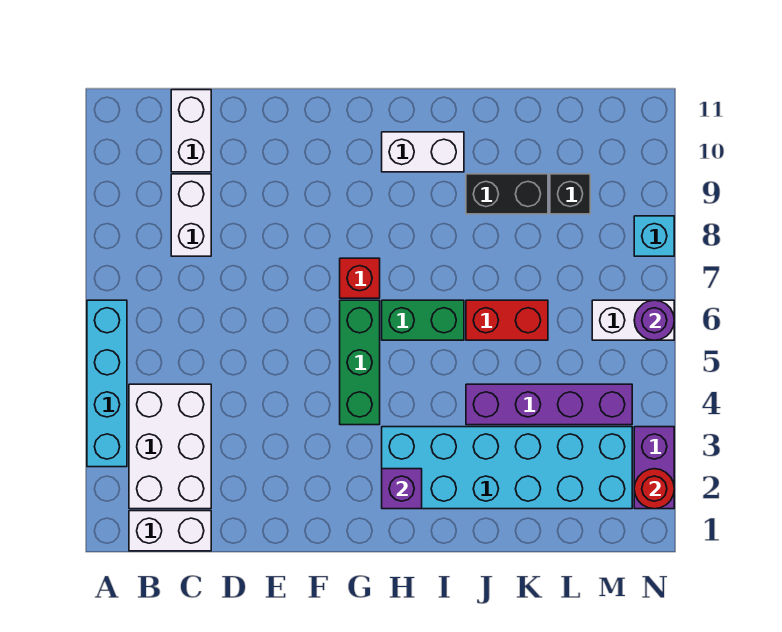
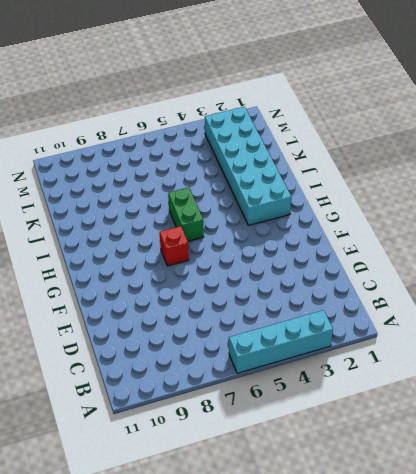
none -> white 1x2 brick [129,511,211,551]
none -> white 2x3 brick [129,384,211,509]
none -> white 1x2 brick [171,174,211,256]

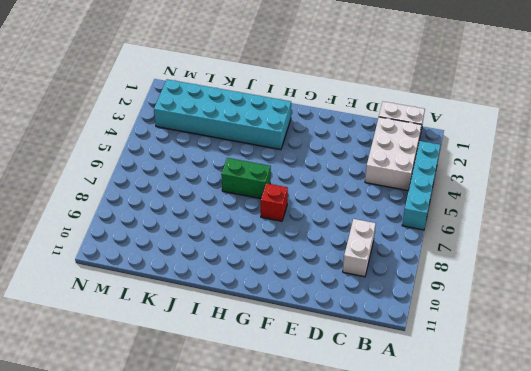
none -> white 1x2 brick [171,90,211,172]
none -> green 1x3 brick [340,300,380,425]
none -> white 1x2 brick [382,132,464,172]

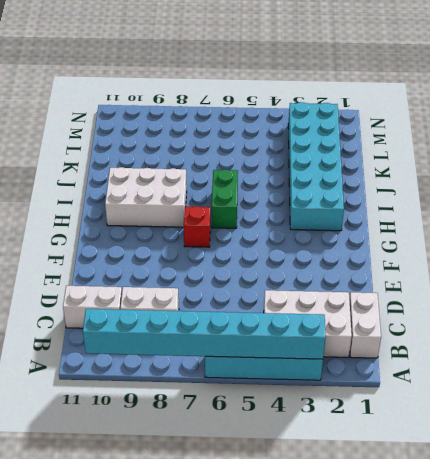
cyan 1x8 brick [83,309,326,359] -> none
white 2x3 brick [105,167,187,227] -> white 1x2 brick [382,132,464,172]
none -> green 1x3 brick [340,300,380,425]
none -> purple 1x4 brick [466,384,632,425]
none -> red 1x2 brick [466,300,548,340]

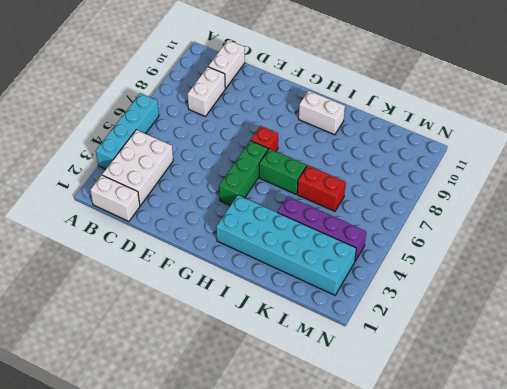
none -> black 1x2 brick [466,174,548,214]
none -> black 1x1 brick [550,174,590,214]
none -> white 1x2 brick [592,300,674,340]

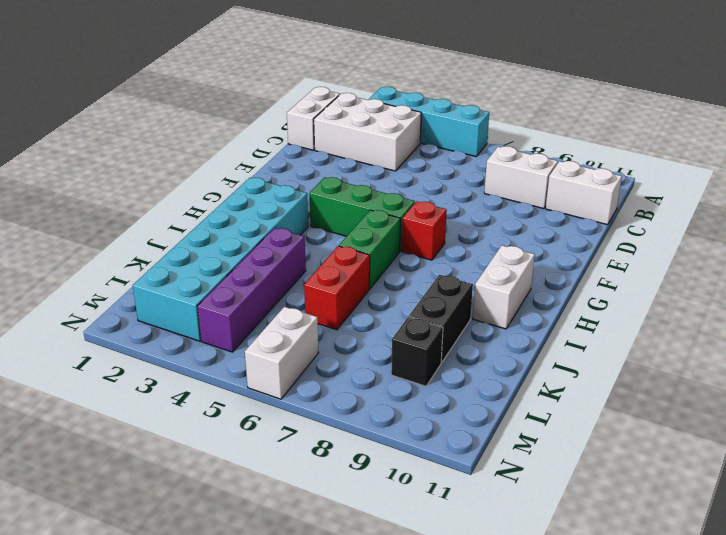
none -> purple 1x2 brick [634,427,674,509]
none -> cyan 1x1 brick [634,216,674,256]
none -> purple 1x1 brick [382,469,422,509]

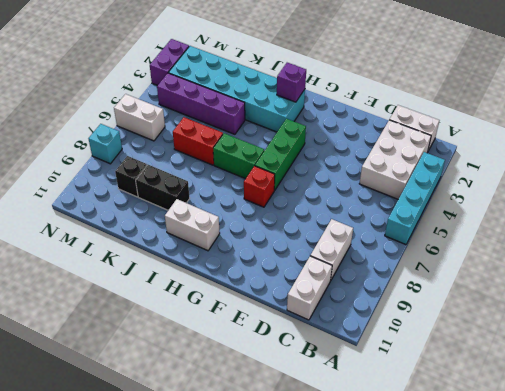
none -> red 1x1 round brick [634,469,674,509]
none -> purple 1x1 round brick [634,300,674,340]

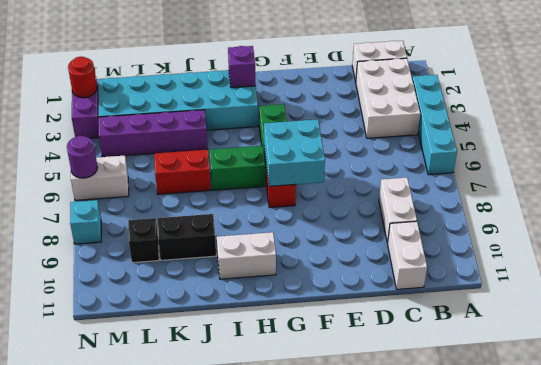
cyan 2x2 brick [264,119,325,186] -> none

